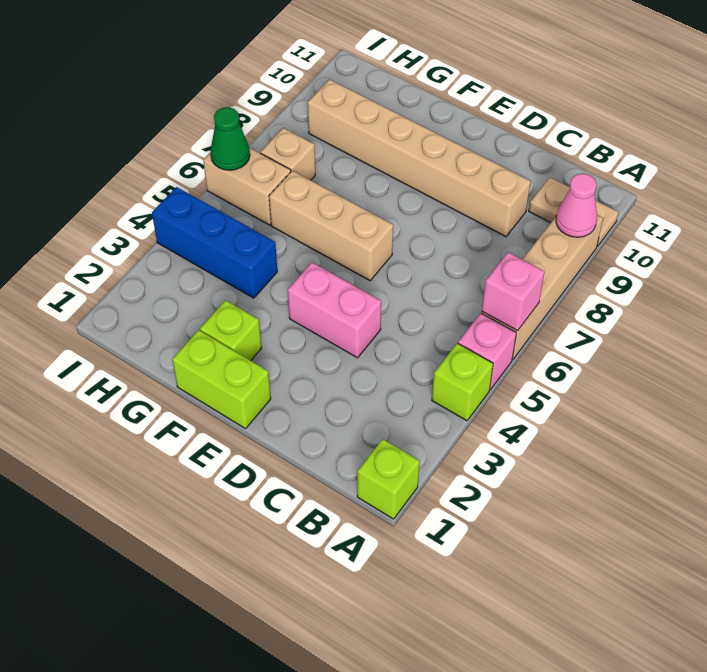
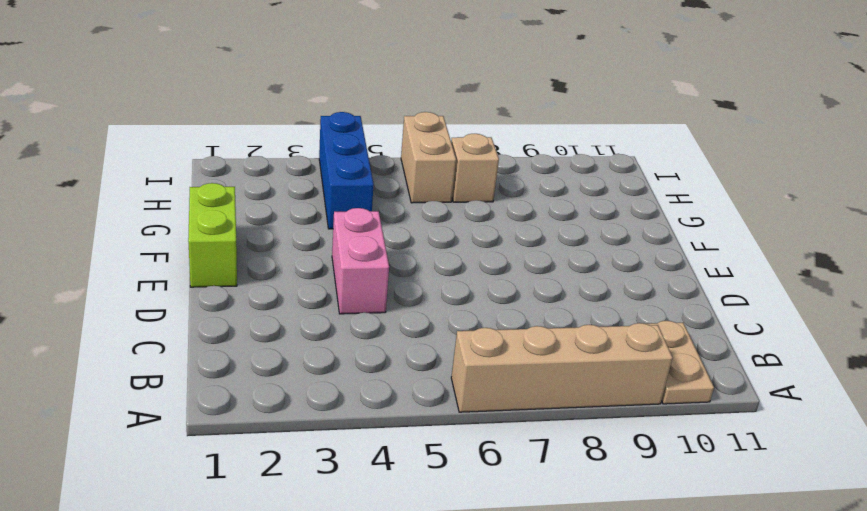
none -> lime 1x1 brick [357,439,420,519]
none -> lime 1x1 brick [432,343,493,421]
none -> pink 1x1 brick [458,313,516,390]

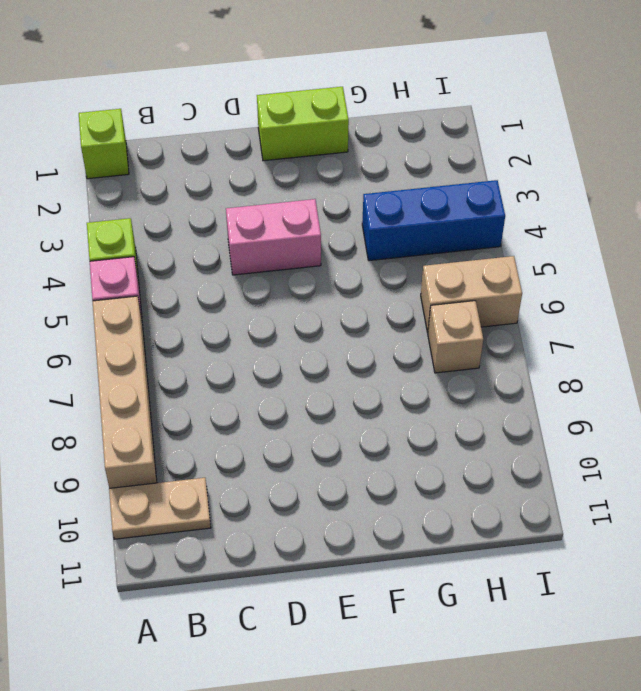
none -> tan 1x6 brick [308,79,531,237]
none -> tan 1x3 brick [269,171,393,281]
none -> lime 1x1 brick [200,300,261,361]

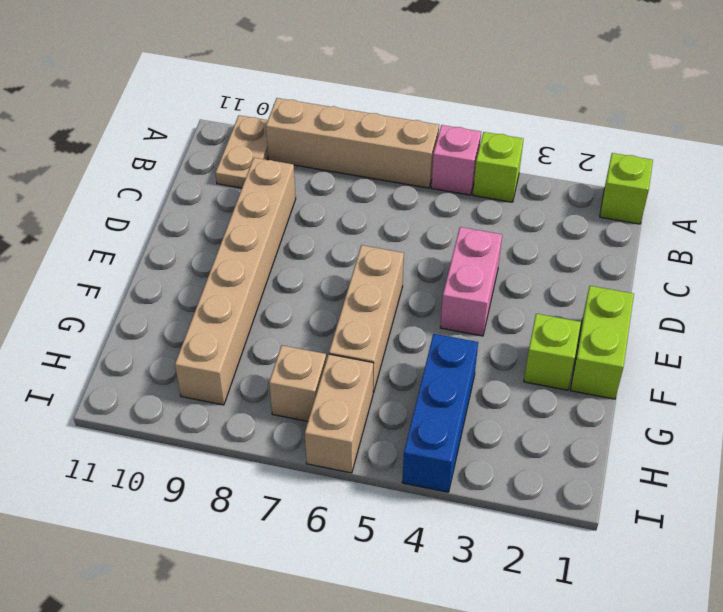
none -> pink 1x1 brick [482,252,545,331]
none -> pink 1x1 cone [556,173,597,237]
none -> green 1x1 cone [210,107,250,170]

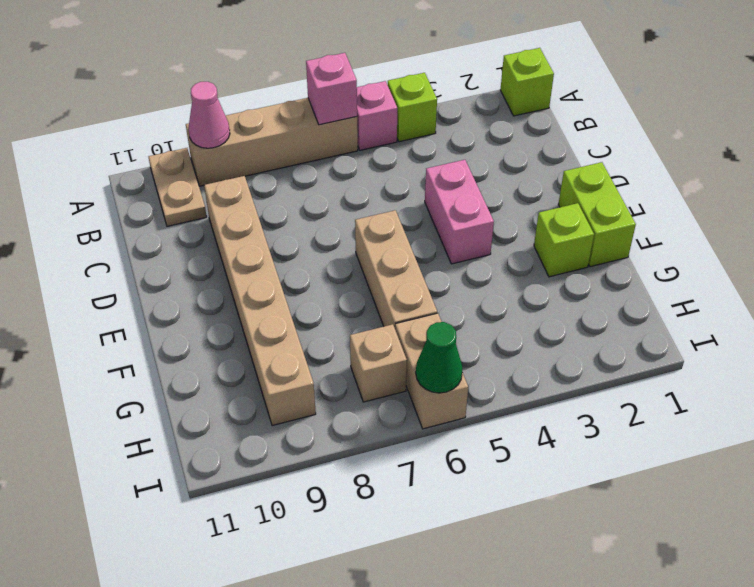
none -> blue 1x3 brick [152,187,277,298]

